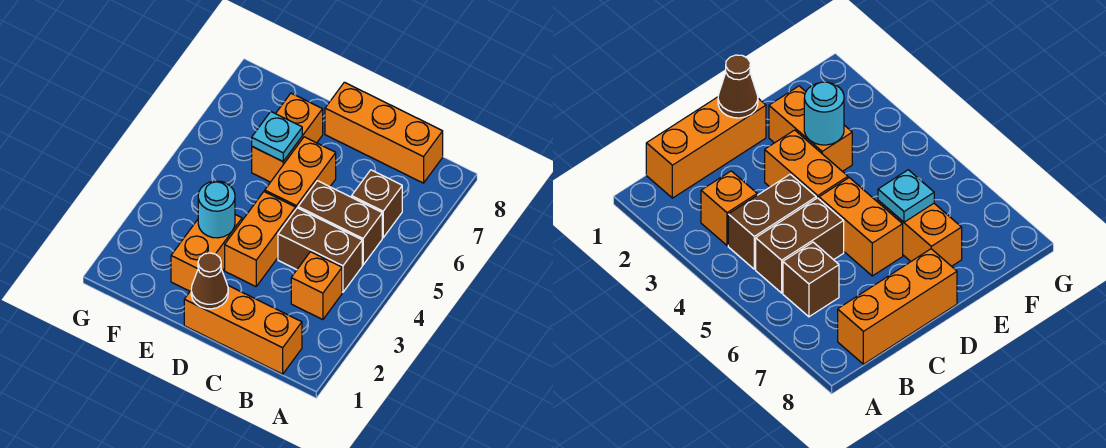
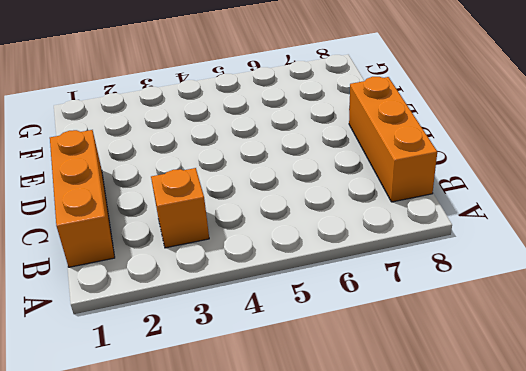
none -> brown 1x2 brick [278,208,362,292]
none -> brown 1x2 brick [298,181,382,265]
none -> brown 1x1 brick [352,170,402,238]

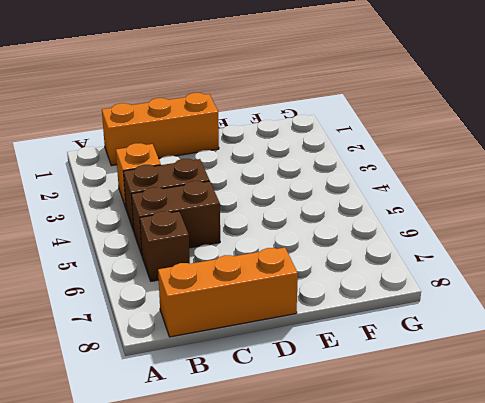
none -> orange 1x2 brick [225,192,296,287]
none -> orange 1x2 brick [265,137,336,209]
none -> orange 1x2 brick [171,215,242,291]

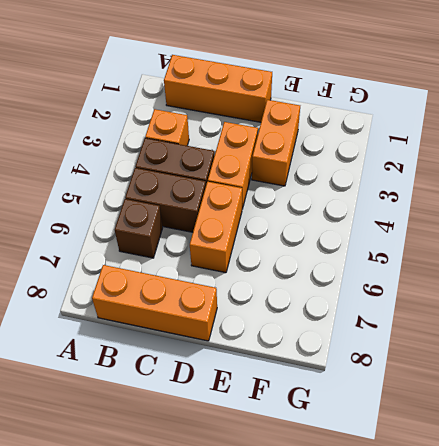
none -> orange 1x2 brick [252,93,323,182]
none -> brown 1x1 cone [191,253,228,309]
none -> cyan 1x1 round brick [198,181,235,238]

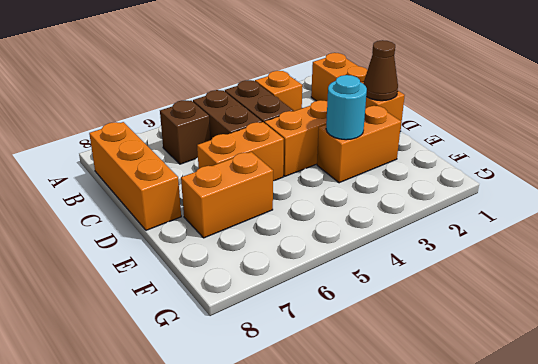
none -> cyan 1x1 plate [252,112,302,161]

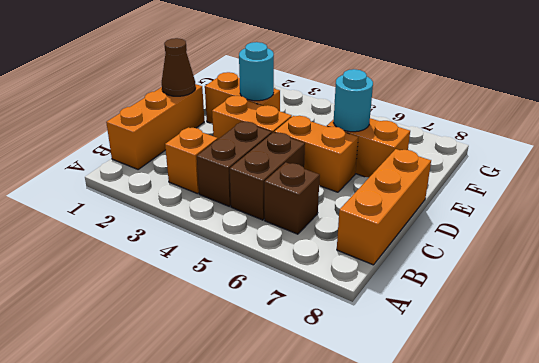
cyan 1x1 round brick [333,69,373,132] -> cyan 1x1 plate [252,112,302,161]

